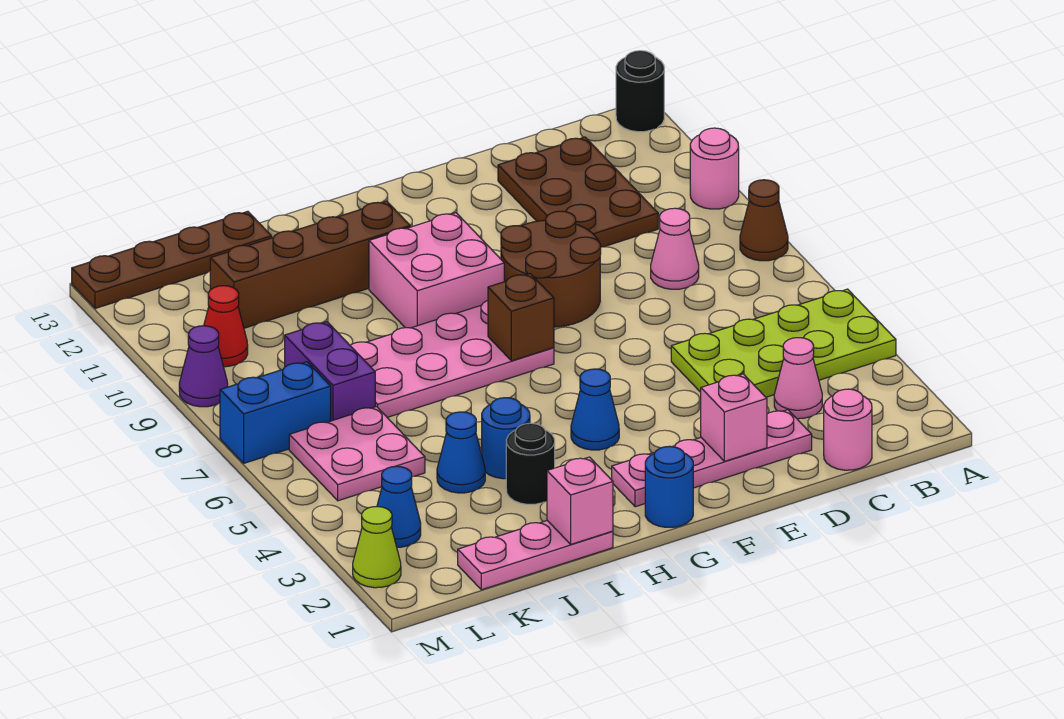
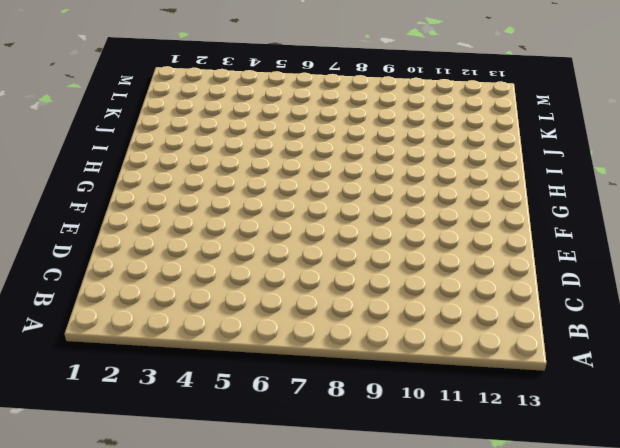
none -> lime 2x4 plate [671,289,896,397]
none -> brown 1x1 cone [740,180,788,261]
none -> pink 1x1 round brick [690,128,739,209]
none -> black 1x1 round brick [616,51,664,132]

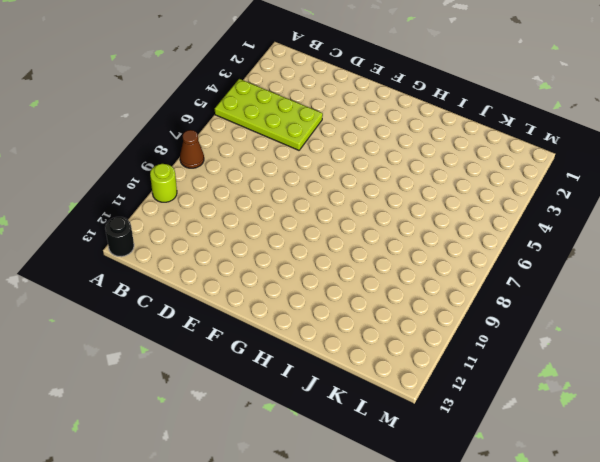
lime 1x1 round brick [150,164,177,202] -> pink 1x1 round brick [690,128,739,209]
none -> pink 1x1 round brick [824,389,872,470]
none -> pink 1x1 cone [774,338,822,419]
none -> pink 1x1 cone [651,208,699,289]
none -> brown 2x3 plate [498,137,658,247]

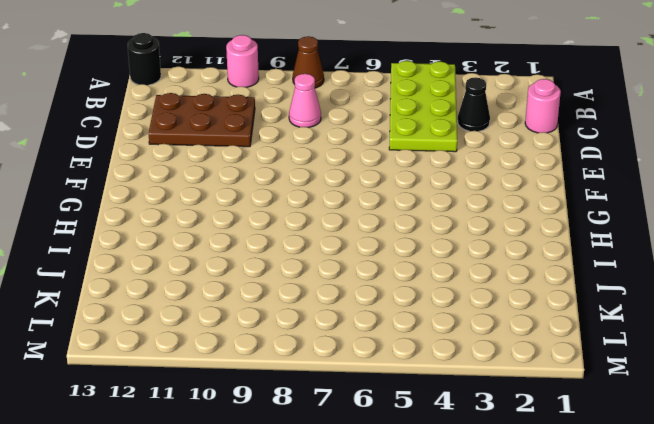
black 1x1 cone [458,77,490,131] -> pink 1x1 cone [774,338,822,419]
none -> pink 1x4 plate [612,410,812,507]
none -> brown 2x2 round brick [501,211,601,327]
none -> blue 1x1 round brick [645,446,693,527]
none -> blue 1x1 cone [571,369,619,450]

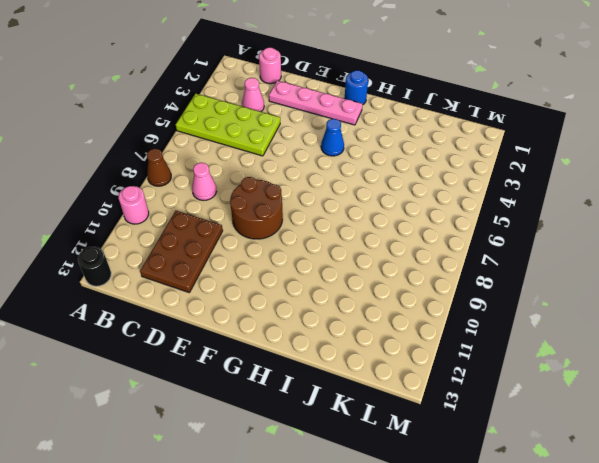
none -> pink 2x4 plate [350,301,554,417]
none -> pink 2x2 brick [369,213,504,328]
none -> brown 1x4 brick [210,201,410,328]
none -> pink 1x3 plate [458,521,613,590]

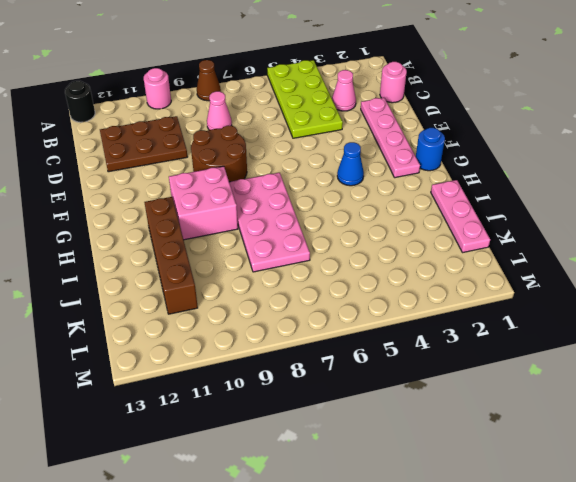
none -> black 1x1 round brick [506,423,555,504]
none -> blue 1x1 round brick [482,398,530,479]
none -> blue 1x1 cone [437,412,485,493]
none -> brown 1x4 plate [72,211,272,309]

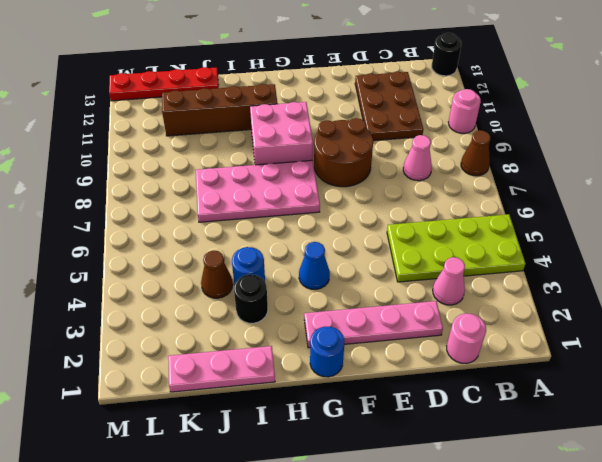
brown 1x1 cone [201,251,233,298] -> blue 1x1 cone [437,412,485,493]
red 1x4 plate [109,67,219,101] -> brown 1x4 plate [72,211,272,309]
none -> pink 2x2 plate [289,407,425,501]
none -> purple 1x2 brick [285,322,375,421]
none -> blue 1x1 cone [377,466,421,547]
none -> blue 1x2 brick [220,362,331,463]

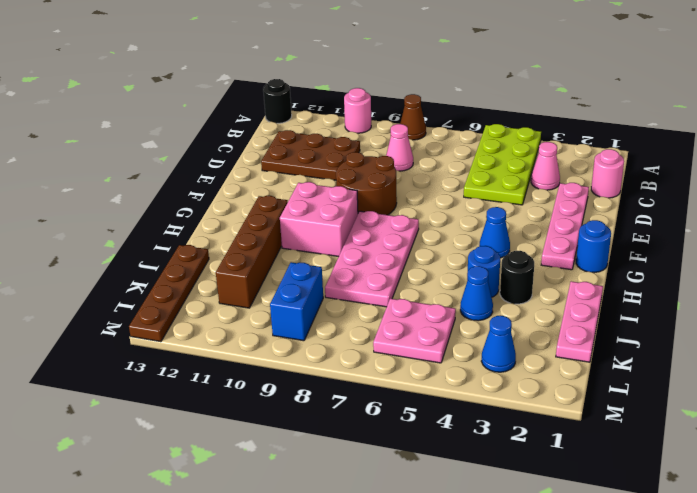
blue 1x2 brick [270,262,323,341] -> blue 1x2 brick moved to [220,362,331,463]
none -> purple 1x2 brick [285,322,375,421]
none -> red 1x1 cone [204,286,248,367]
none -> lime 1x1 cone [353,507,401,588]
none -> purple 1x1 cone [179,326,228,407]

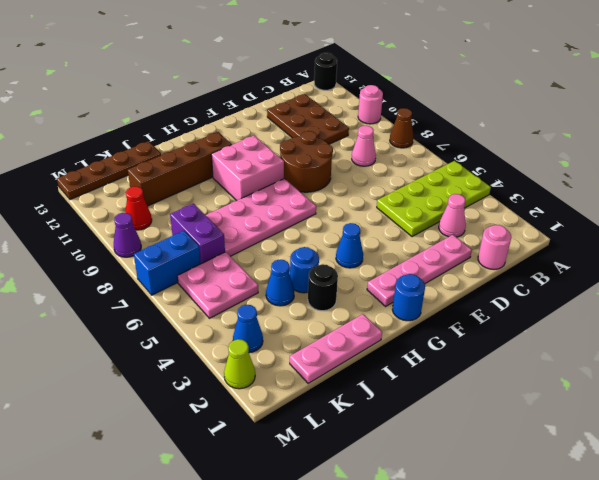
none -> pink 1x1 brick [701,374,767,461]
none -> brown 1x1 brick [488,274,554,361]
none -> pink 1x1 brick [547,457,613,544]

